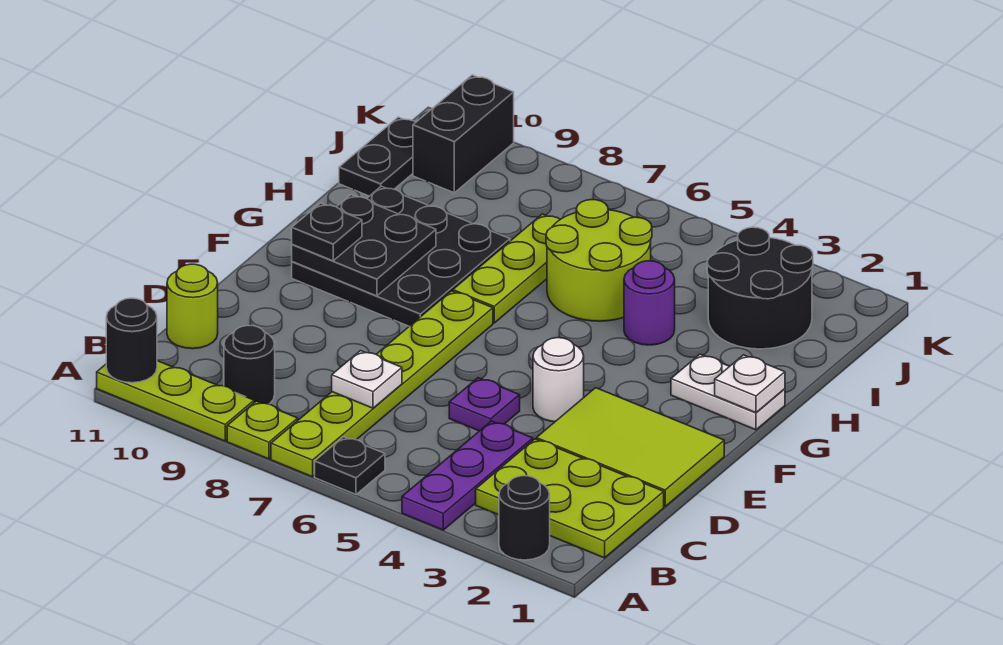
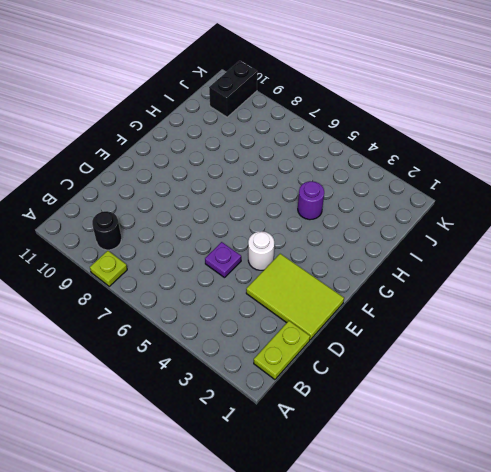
lime 1x2 plate [254,321,310,380] -> lime 2x3 plate [476,439,664,558]
none -> black 1x1 round brick [499,476,550,560]
none -> purple 1x3 plate [402,421,533,530]
none -> black 1x1 plate [315,437,385,494]

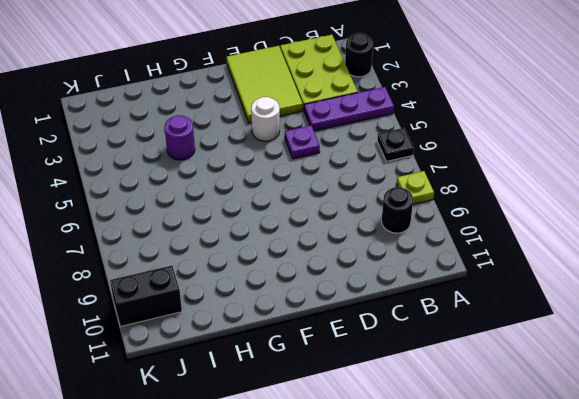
none -> lime 1x6 plate [271,291,493,477]
none -> lime 1x3 plate [97,361,254,441]
none -> lime 1x1 round brick [167,264,218,349]

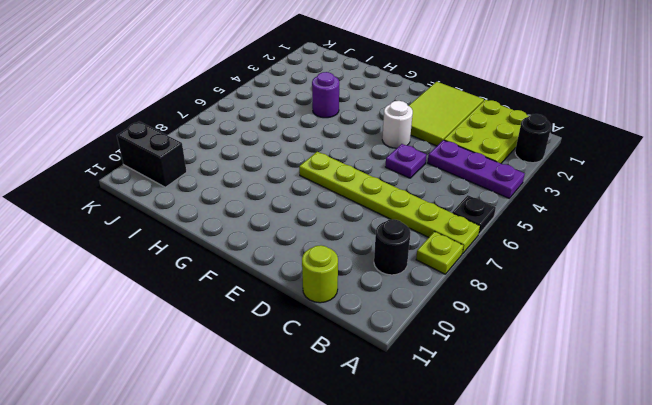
none -> lime 1x3 plate [97,361,254,441]
none -> black 3x3 plate [292,186,510,326]
none -> white 1x2 plate [671,354,785,430]

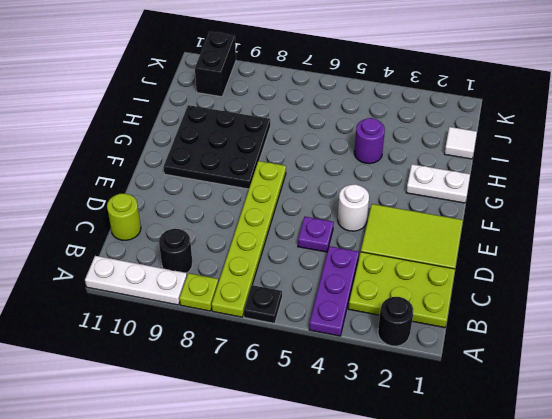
white 1x3 plate [85,256,187,305] -> lime 1x3 plate [97,361,254,441]
white 1x1 tile [444,127,477,159] -> none
none -> lime 1x3 plate [453,214,560,323]
none -> lime 2x2 round brick [546,200,652,321]
none -> black 2x2 round brick [707,227,813,349]

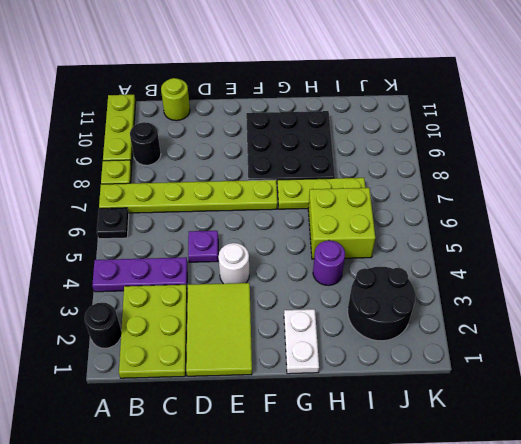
lime 2x2 brick [308,188,375,259] -> lime 2x2 round brick [546,200,652,321]
none -> black 1x2 plate [339,117,416,196]
none -> black 1x2 brick [413,75,514,193]
none -> black 1x1 round brick [106,298,157,383]

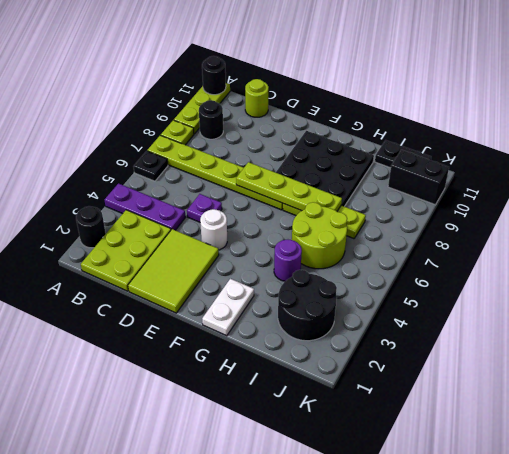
lime 1x4 plate [236,162,342,211] -> none
none -> white 1x1 plate [332,351,402,408]
none -> black 2x2 plate [292,195,436,296]
none -> white 1x1 plate [715,355,785,413]

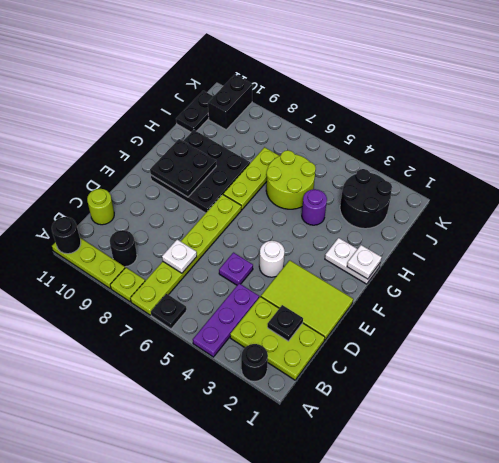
black 1x1 plate [268,305,303,341] -> black 1x1 plate moved to [292,203,362,261]

